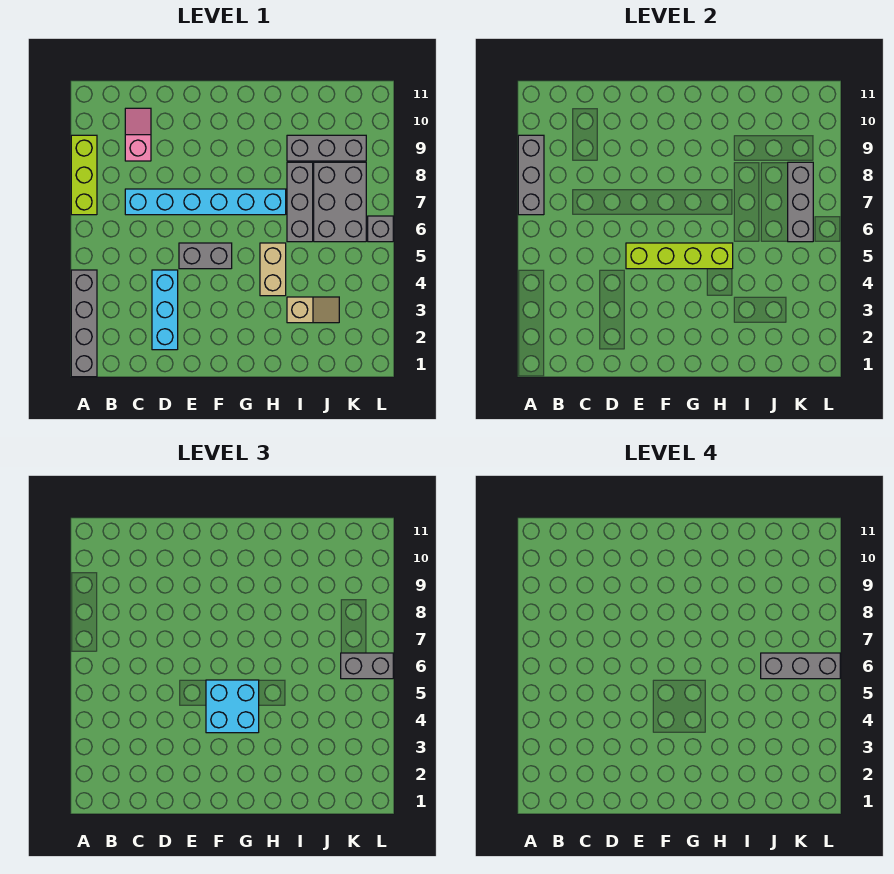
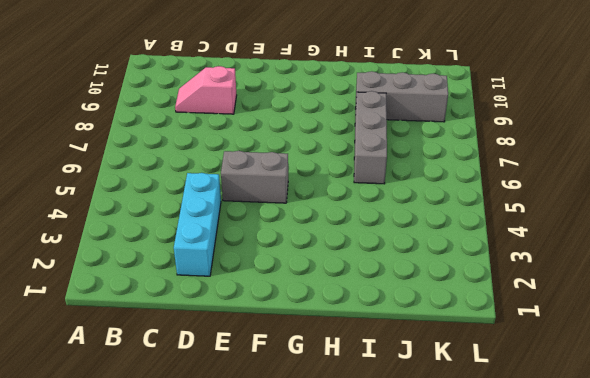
pink 1x2 slope [175,66,237,114] -> pink 1x2 slope turned to [125,108,151,161]
none -> grey 1x4 brick [71,270,97,377]
none -> lime 1x3 brick [71,135,97,215]
none -> cyan 1x6 brick [125,189,286,215]

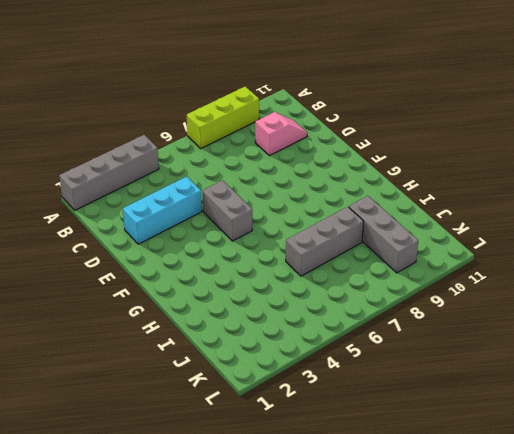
none -> cyan 1x6 brick [125,189,286,215]
none -> tan 1x2 brick [260,243,286,296]
none -> tan 1x2 slope [287,297,339,323]

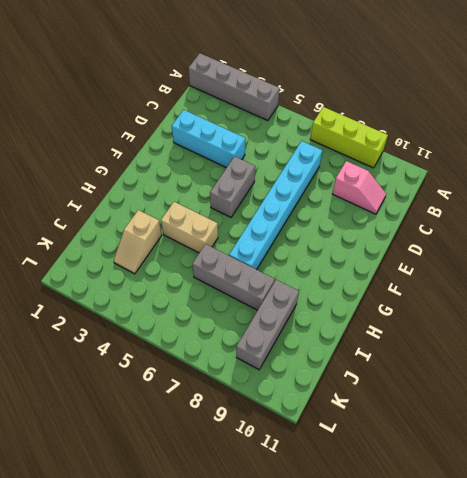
none -> grey 2x3 brick [314,162,366,242]
none -> grey 1x1 brick [368,216,393,242]
none -> grey 1x3 brick [518,135,544,215]

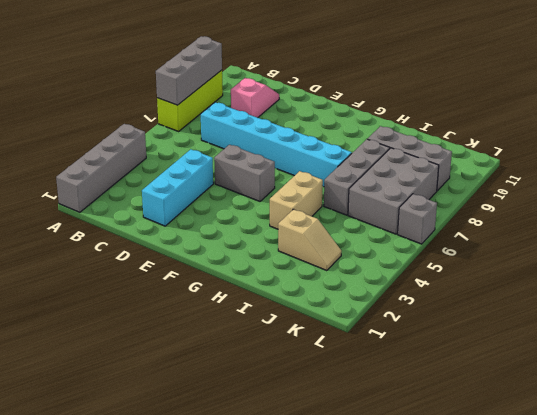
none -> lime 1x4 brick [626,243,733,269]
none -> grey 1x3 brick [788,162,813,242]
none -> cyan 2x2 brick [206,680,259,733]

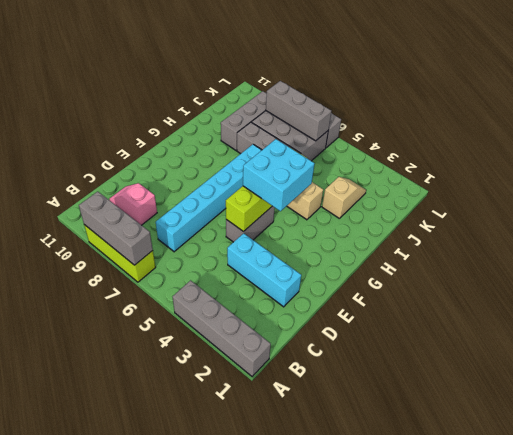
none -> grey 1x2 brick [341,653,393,679]
none -> grey 1x3 brick [761,653,840,679]

